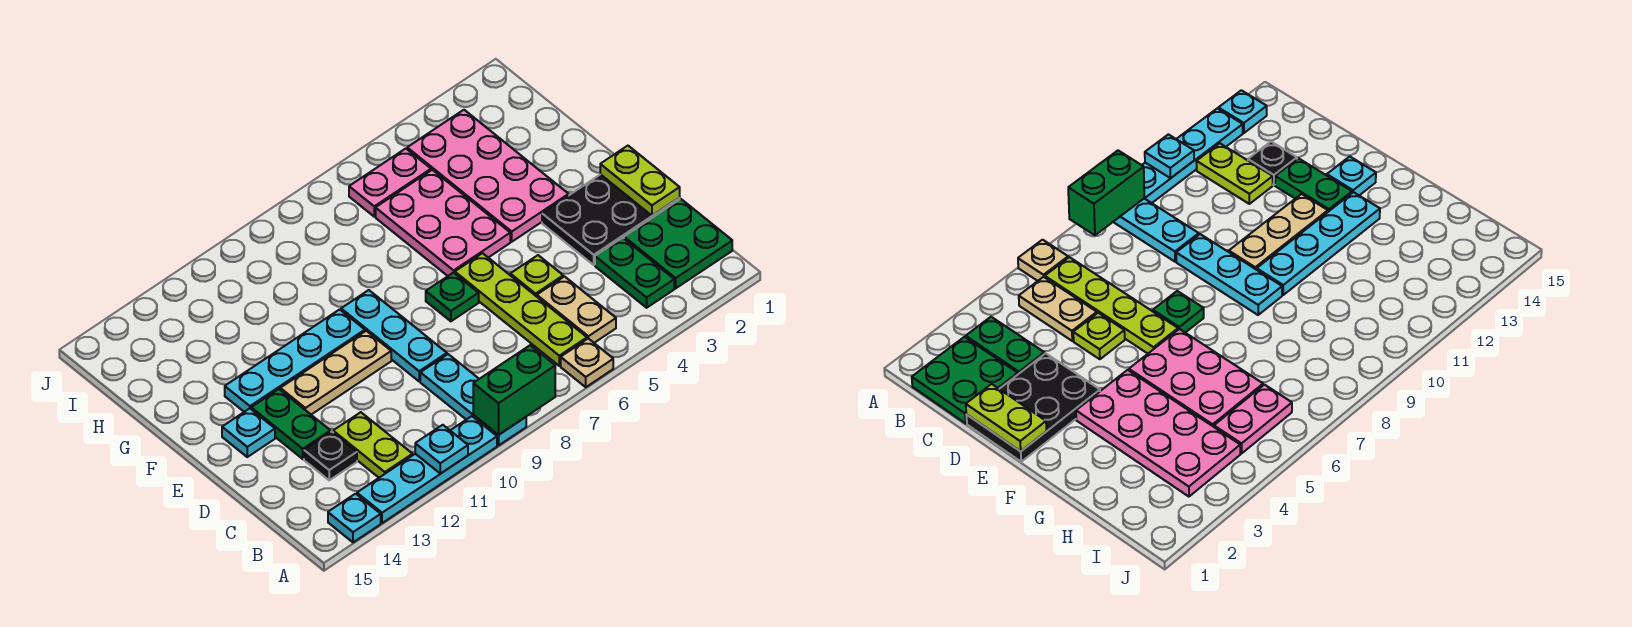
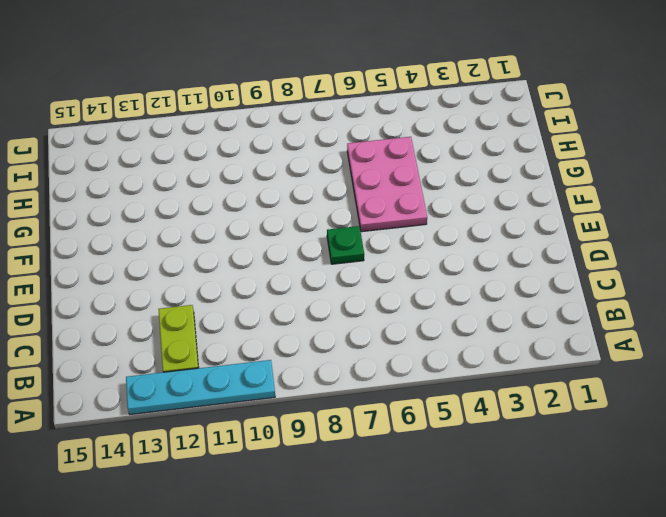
none -> tan 1x1 plate [561,339,613,387]
none -> cyan 1x3 plate [420,354,526,445]
none -> cyan 1x1 plate [328,494,381,542]

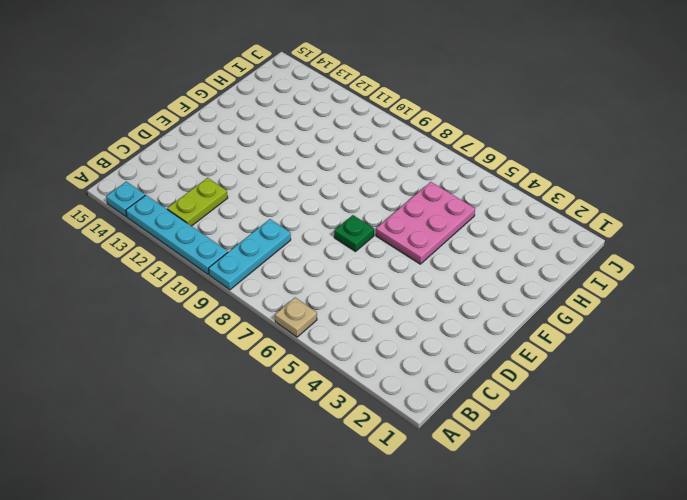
none -> green 2x2 plate [624,199,732,288]
none -> green 1x2 plate [595,238,674,308]
none -> tan 1x2 plate [537,277,616,343]

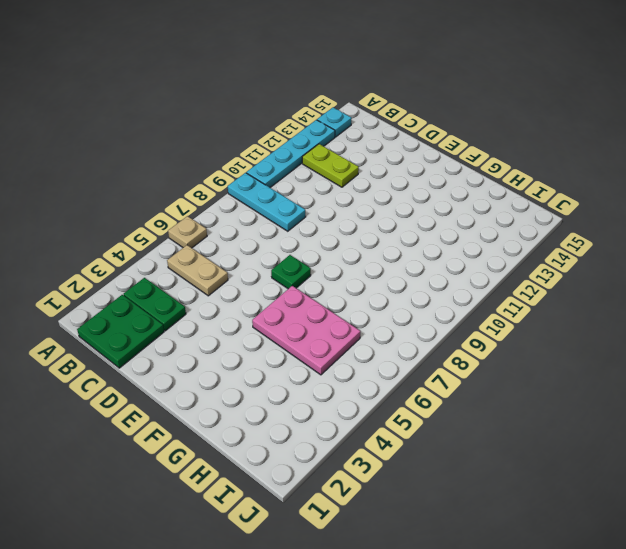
none -> lime 1x4 plate [455,253,587,366]
none -> black 1x1 plate [304,432,357,480]
none -> black 2x3 plate [542,174,680,265]

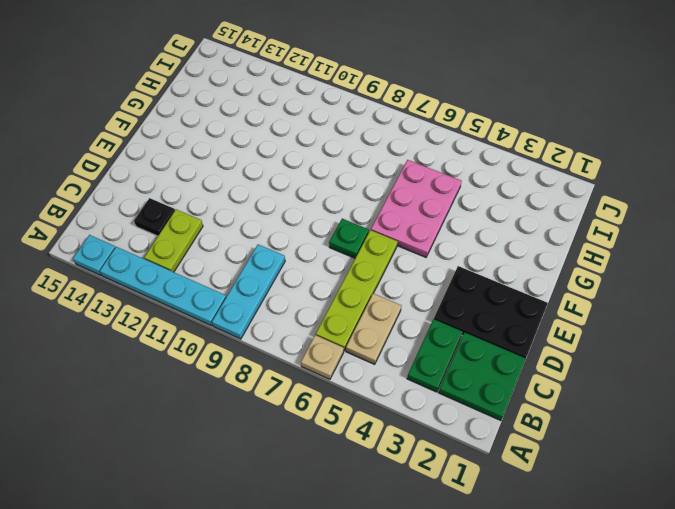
none -> lime 1x1 plate [510,255,563,297]
none -> cyan 1x3 plate [341,290,447,381]
none -> green 1x2 plate [251,389,331,459]

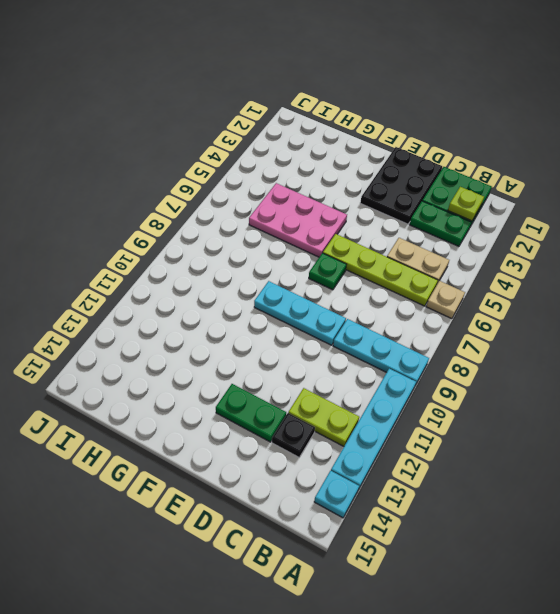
lime 1x1 plate [448,187,484,221] -> lime 1x1 plate moved to [510,255,563,297]
none -> tan 1x3 plate [280,331,391,415]
none -> cyan 1x1 plate [222,408,275,457]
none -> pink 2x4 plate [407,110,569,242]

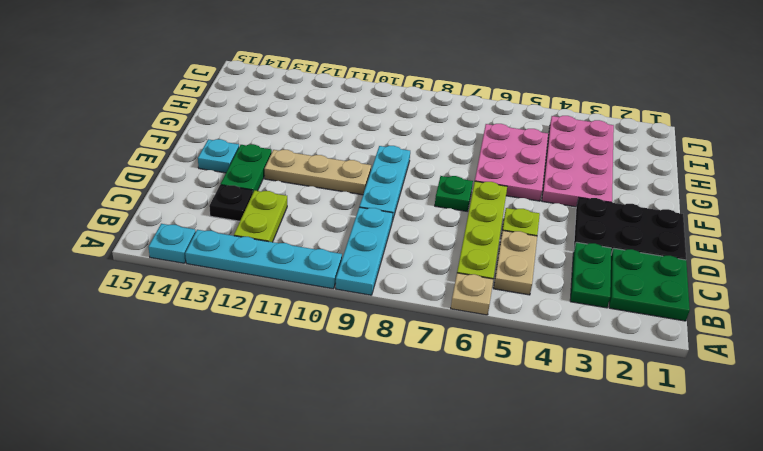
none -> cyan 1x4 plate [225,309,365,412]
none -> pink 1x2 plate [349,149,431,216]
none -> green 1x2 brick [473,345,555,435]

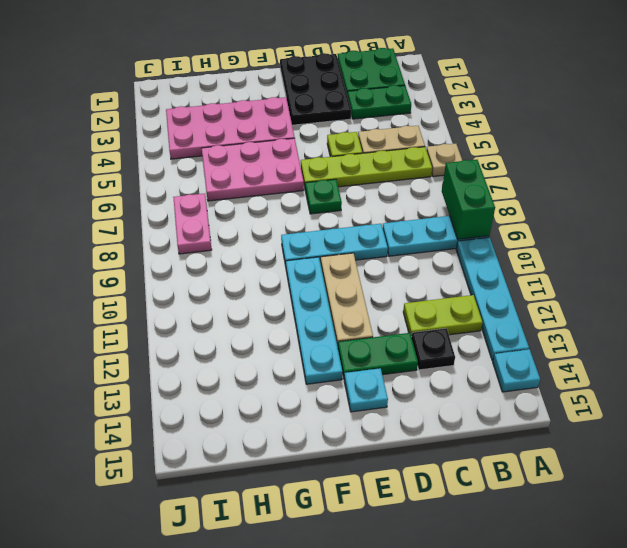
pink 1x2 plate [173,193,212,254] -> pink 1x2 plate moved to [349,149,431,216]
none -> cyan 1x1 plate [415,425,468,474]
none -> lime 1x2 plate [600,146,680,216]

